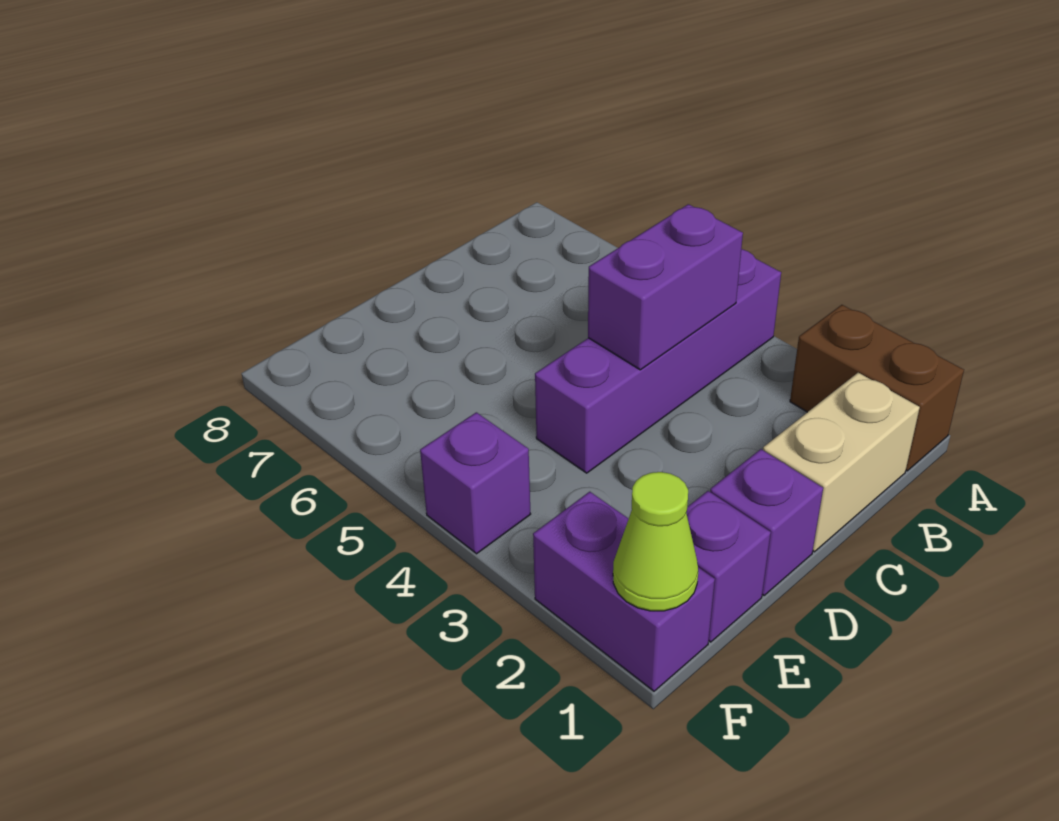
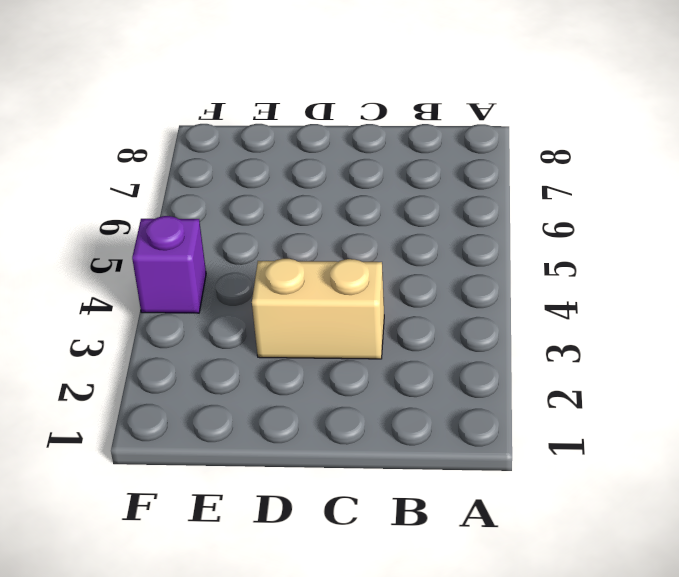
tan 1x2 brick [252,259,384,359] -> tan 1x2 brick moved to [763,373,920,552]
none -> brown 1x2 brick [790,305,964,471]
none -> purple 1x4 brick [535,249,781,473]

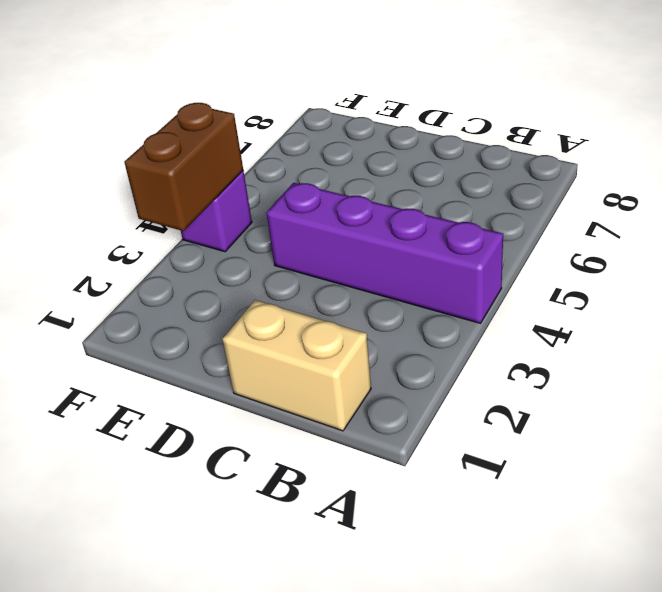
brown 1x2 brick [124,103,243,231] -> brown 1x2 brick moved to [790,305,964,471]
none -> purple 1x1 brick [710,449,823,595]
none -> purple 1x1 brick [686,491,771,642]

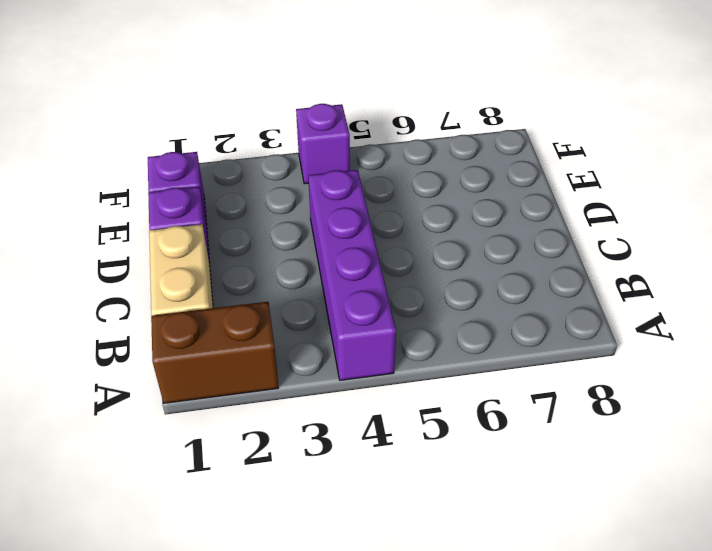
none -> purple 1x2 brick [533,492,715,691]
none -> purple 1x2 brick [588,204,743,370]

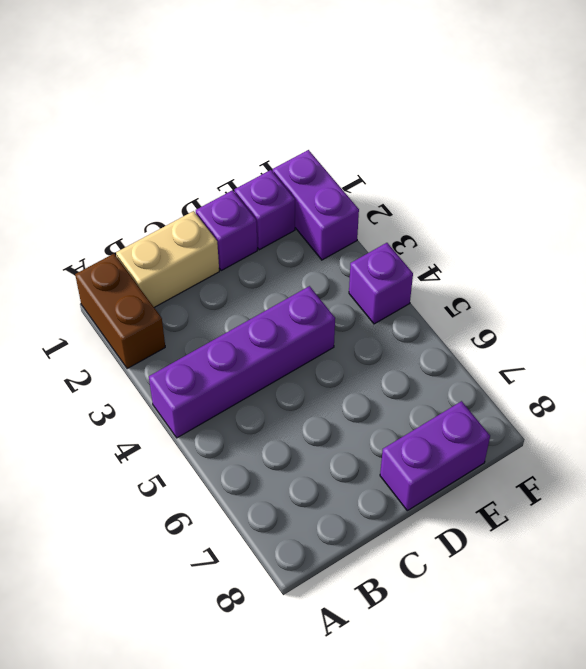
purple 1x2 brick [380,401,490,511] -> purple 1x2 brick moved to [588,204,743,370]
none -> lime 1x1 cone [613,472,698,611]

